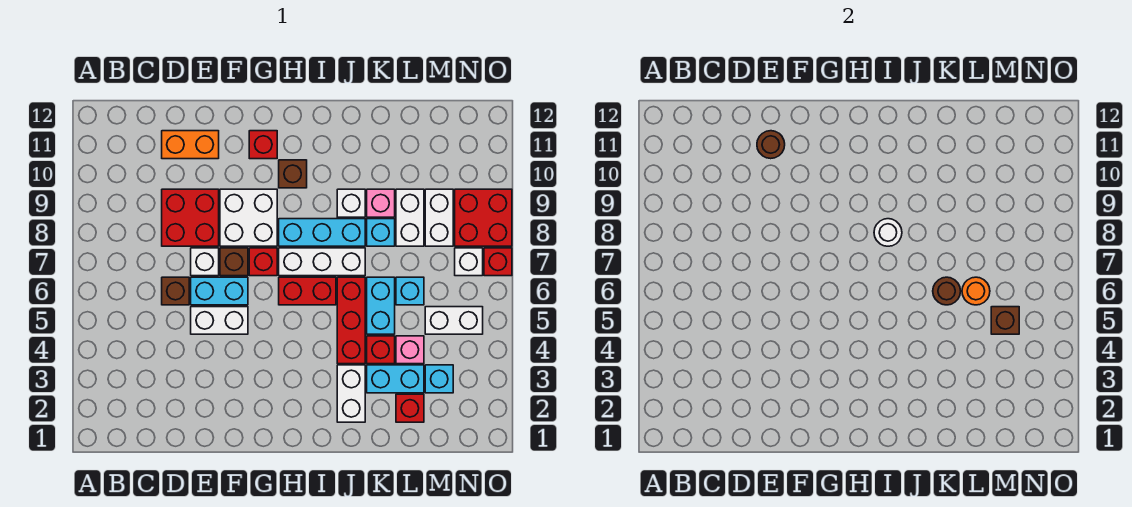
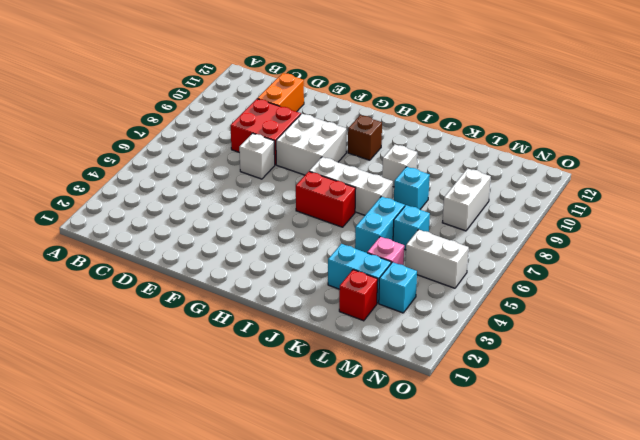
orange 1x2 brick [257,73,304,112] -> orange 1x2 brick turned to [162,131,219,159]
none -> brown 1x1 brick [162,277,189,305]
none -> white 1x2 brick [191,307,248,334]
none -> cyan 1x2 brick [191,277,248,305]
none -> brown 1x1 brick [220,248,248,276]

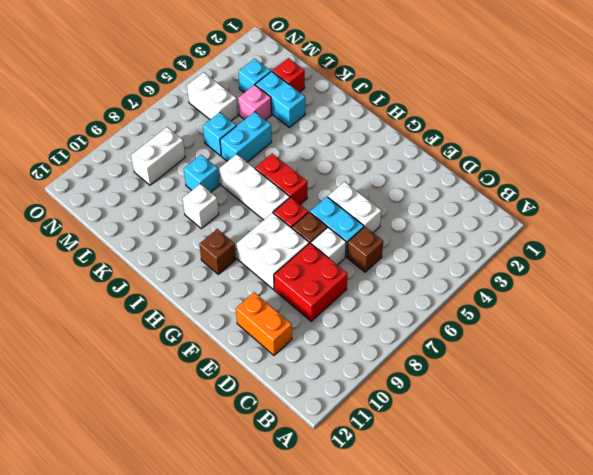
none -> red 1x1 brick [249,131,277,159]
none -> cyan 1x3 brick [279,219,365,246]
none -> white 1x2 brick [337,365,365,422]
none -> red 1x3 brick [337,277,365,364]

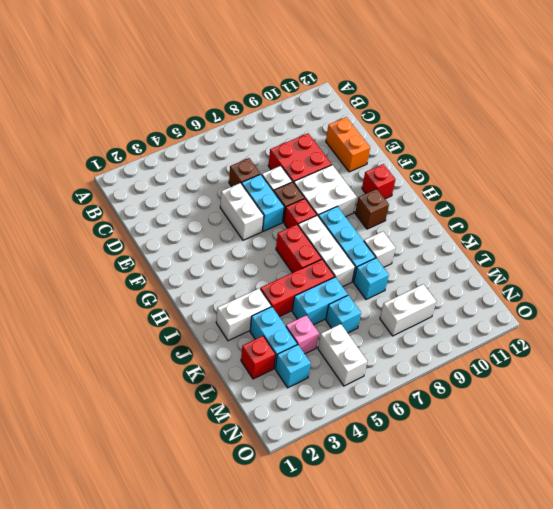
none -> red 1x1 brick [367,336,395,364]
none -> pink 1x1 brick [367,189,395,217]
none -> white 1x2 brick [396,189,424,246]
none -> white 1x1 brick [455,248,483,276]

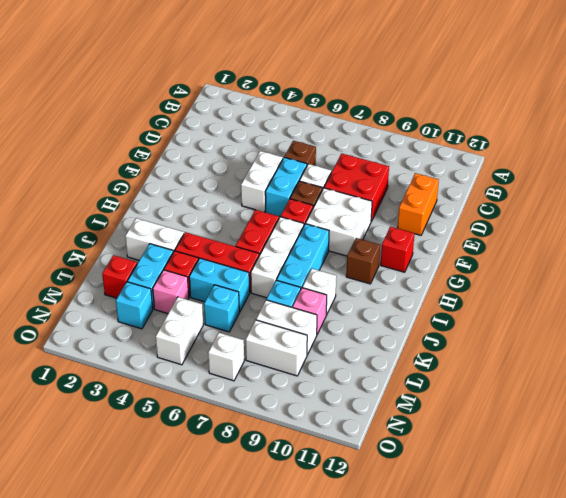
none -> red 2x2 brick [455,189,512,246]
none -> red 1x1 brick [484,248,512,276]
none -> brown 1x1 round brick [757,131,785,159]
none -> white 1x1 round brick [874,219,902,246]

